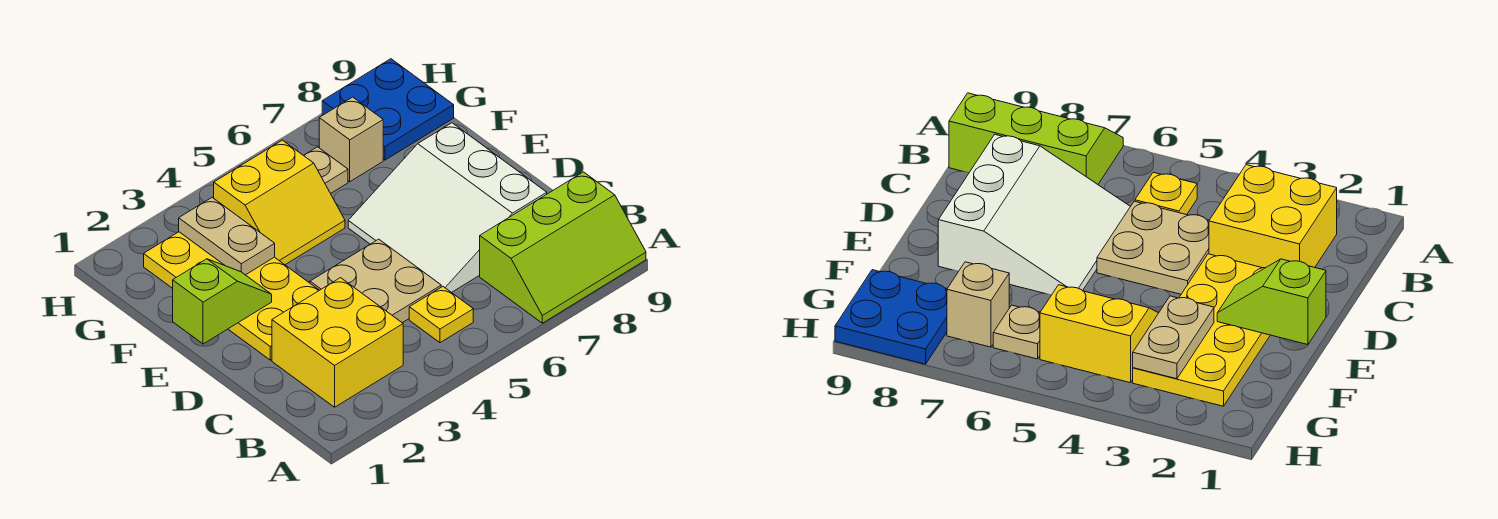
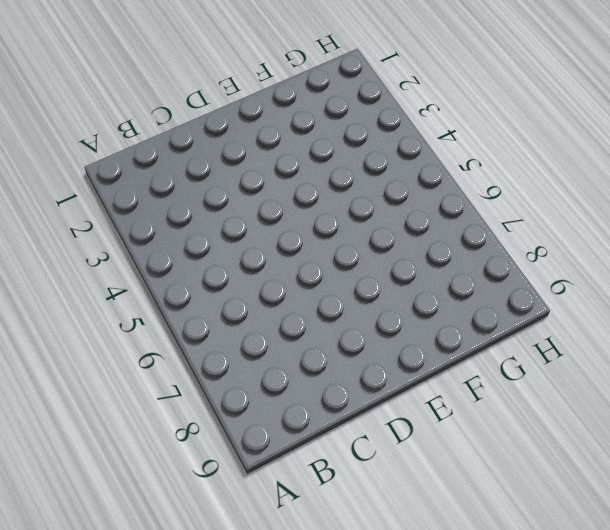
none -> lime 2x3 slope [480,172,646,323]
none -> yellow 2x2 brick [272,278,403,407]
none -> yellow 1x1 plate [409,286,473,343]

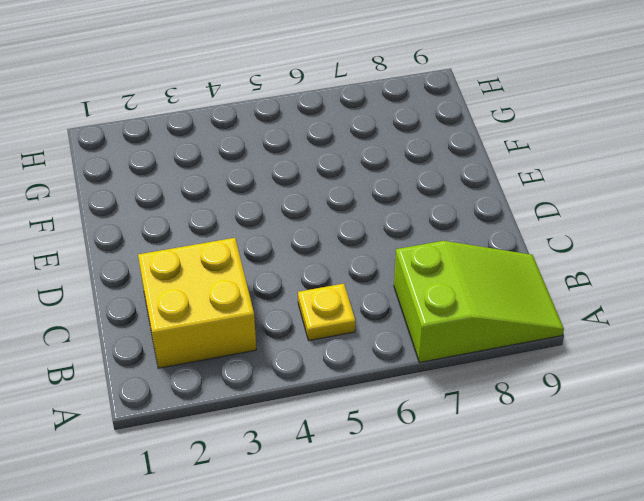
lime 2x3 slope [394,241,564,362] -> lime 2x3 slope turned to [480,172,646,323]
none -> tan 2x2 plate [310,239,441,323]
none -> white 3x3 slope [348,123,547,293]
none -> yellow 2x4 plate [144,232,319,360]

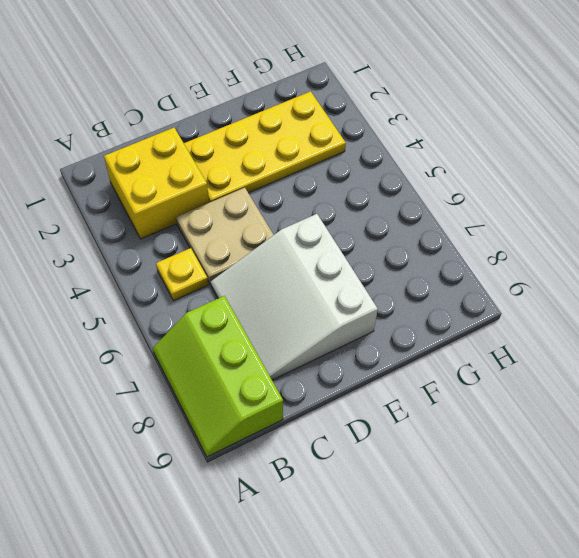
white 3x3 slope [211,214,378,380] -> white 3x3 slope turned to [348,123,547,293]
none -> yellow 2x2 slope [214,140,345,265]
none -> tan 1x1 plate [304,147,348,194]
none -> tan 1x1 brick [319,97,383,182]

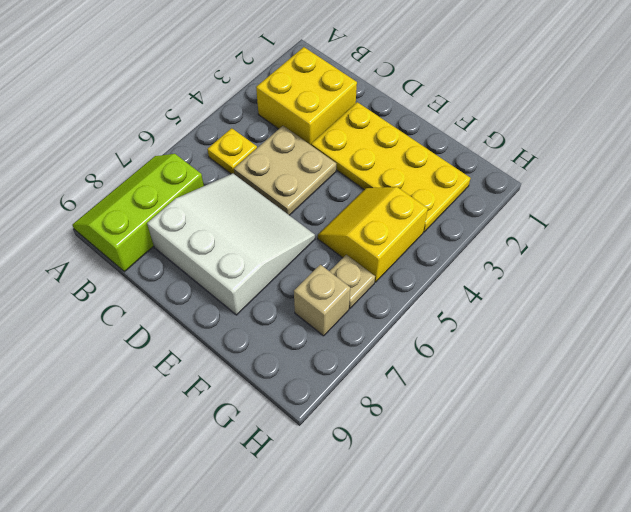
none -> blue 2x2 plate [322,59,454,160]
none -> lime 1x2 slope [173,259,272,344]
none -> tan 1x2 plate [179,198,275,275]

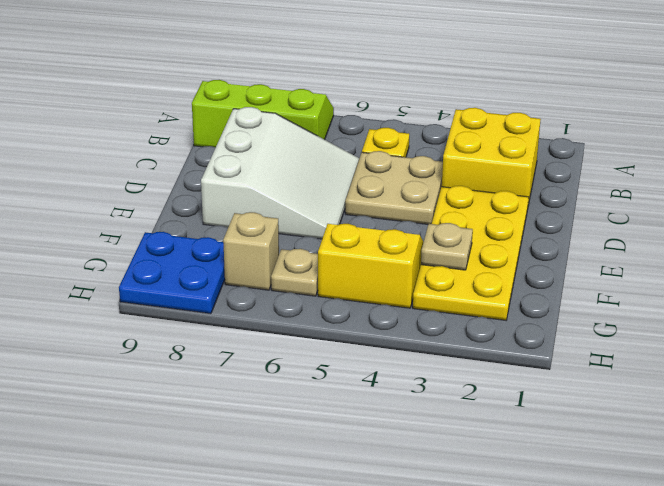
tan 1x1 plate [421,223,473,270] -> tan 1x2 plate [179,198,275,275]
none -> lime 1x2 slope [173,259,272,344]

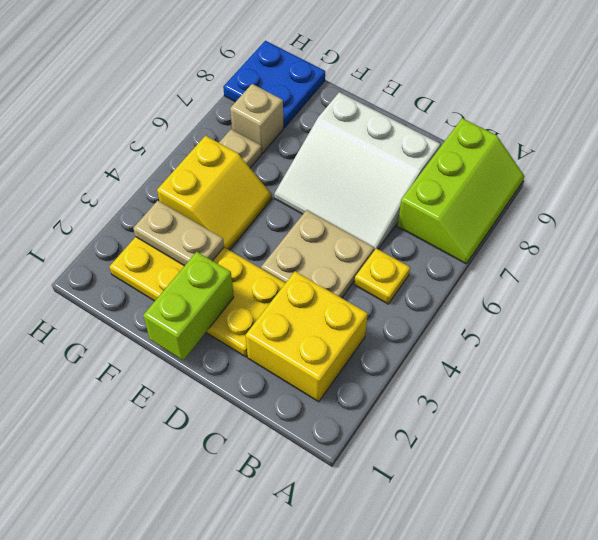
lime 1x2 brick [143,252,234,360] -> lime 1x2 slope [173,259,272,344]

